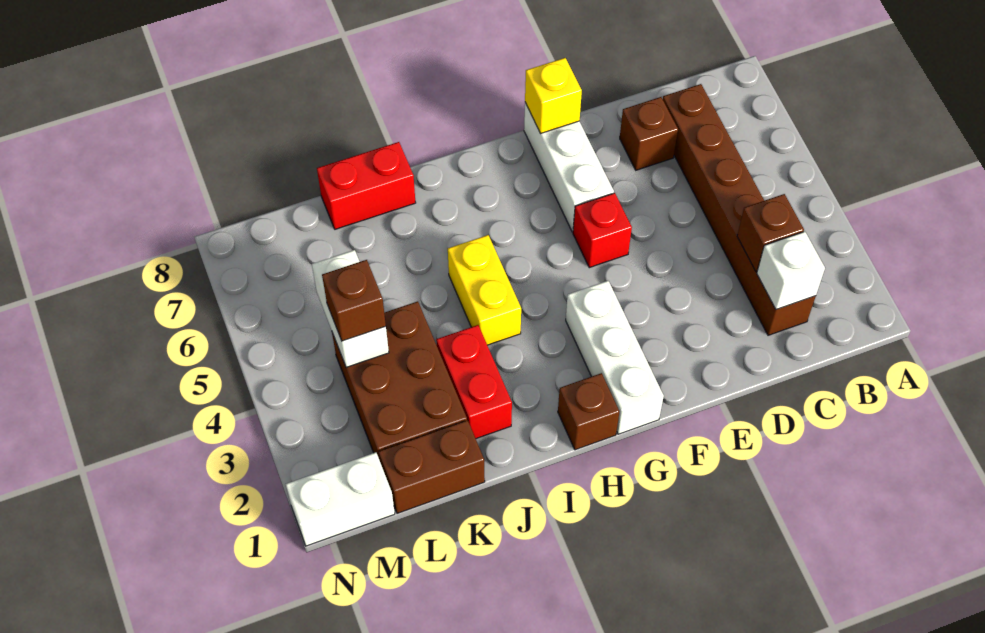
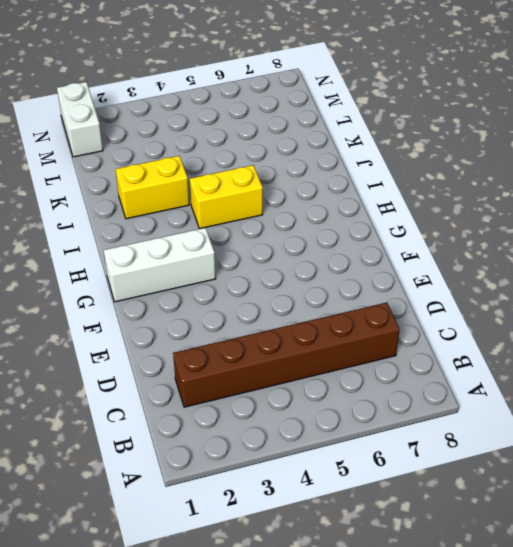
yellow 1x2 brick [116,156,189,219] -> red 1x2 brick [436,325,512,439]
none -> brown 1x1 brick [620,97,678,170]
none -> red 1x1 brick [573,193,632,268]
none -> white 1x3 brick [524,103,614,232]

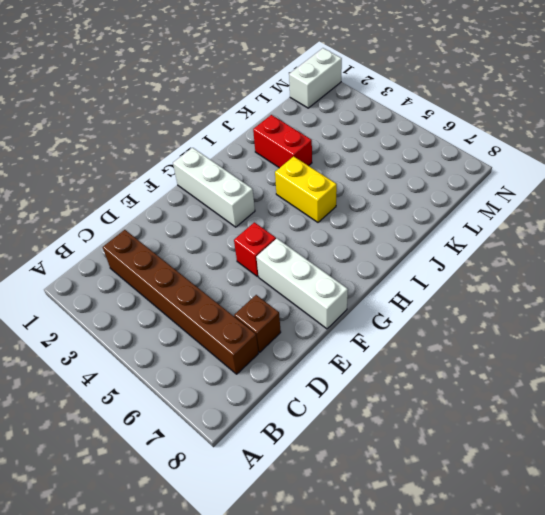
none -> brown 1x1 brick [558,373,619,450]
none -> red 1x2 brick [317,142,416,229]
none -> brown 1x2 brick [379,420,485,513]

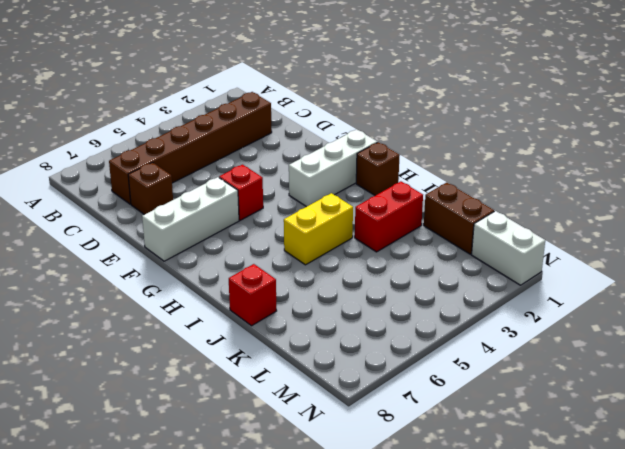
red 1x1 brick [229,264,277,326] -> red 1x2 brick [317,142,416,229]
none -> brown 2x3 brick [332,301,467,460]
none -> white 1x1 brick [757,232,825,309]
none -> brown 1x1 brick [737,194,804,271]

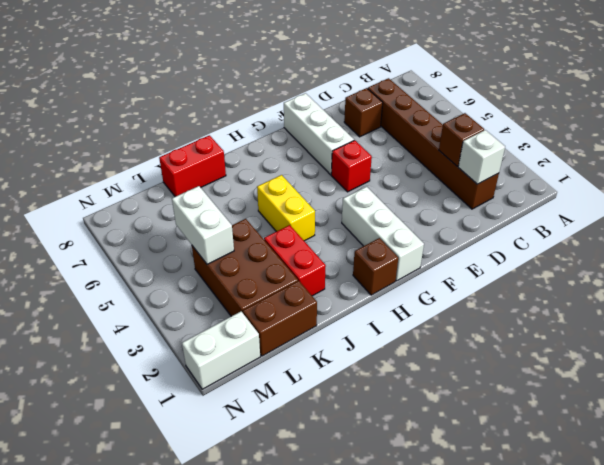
none -> yellow 1x1 brick [525,58,582,133]
none -> brown 1x1 brick [322,260,386,341]

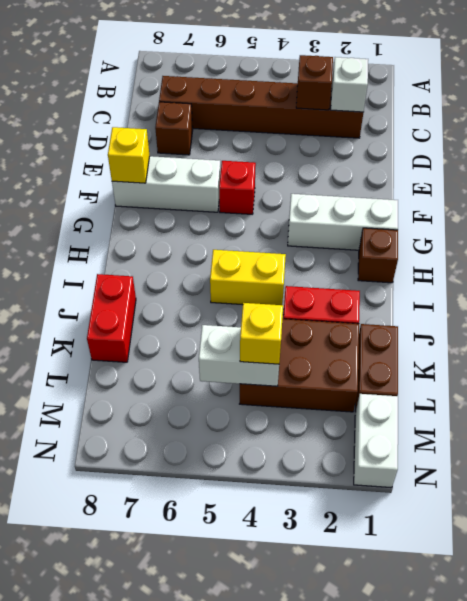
yellow 1x1 brick [240,303,283,364] -> brown 1x1 brick [322,260,386,341]

